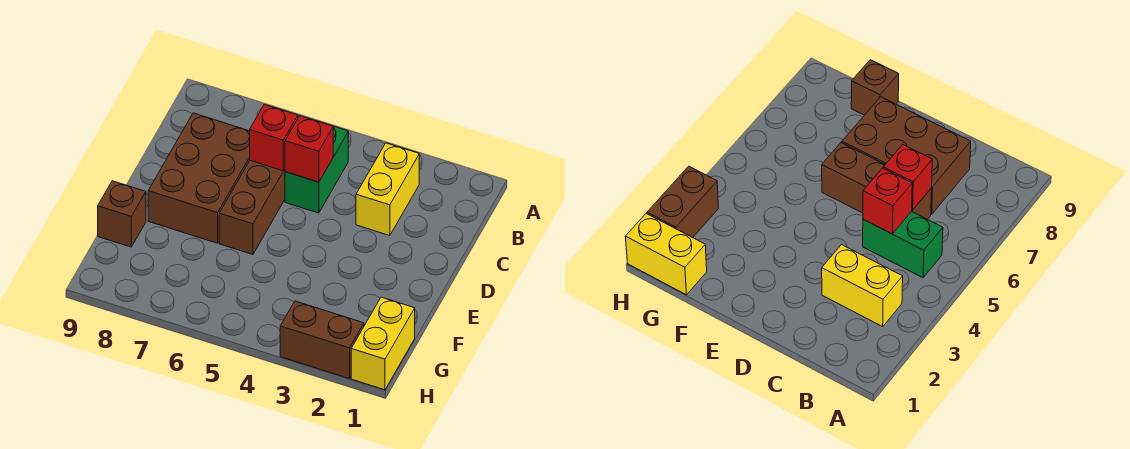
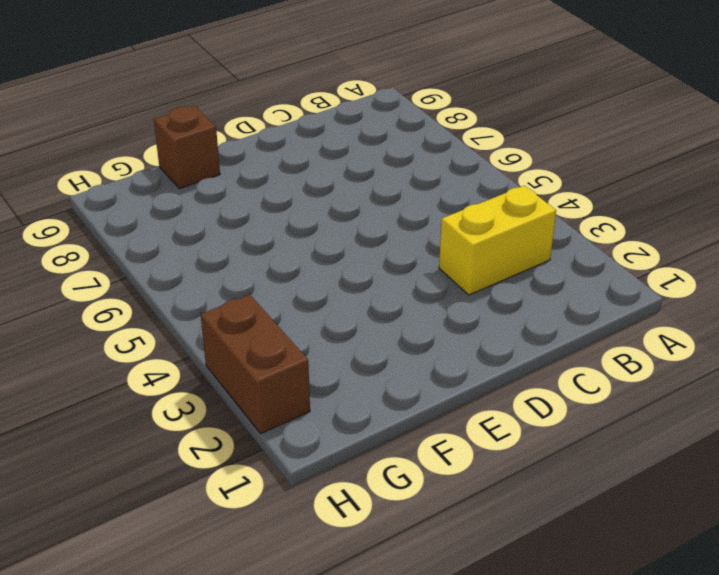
none -> green 1x2 brick [285,126,348,213]
none -> brown 1x3 brick [219,161,285,254]

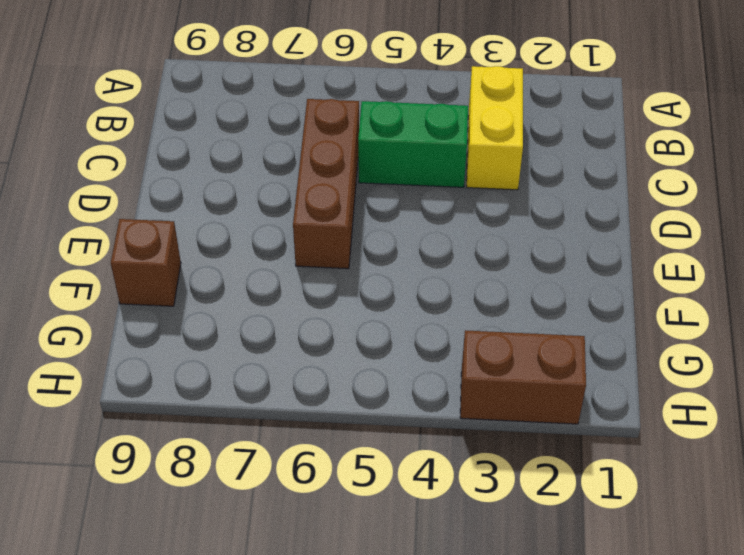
green 1x2 brick [358,101,468,187] -> green 1x2 brick turned to [285,126,348,213]
none -> brown 2x3 brick [148,113,250,243]
none -> yellow 1x2 brick [351,297,415,390]

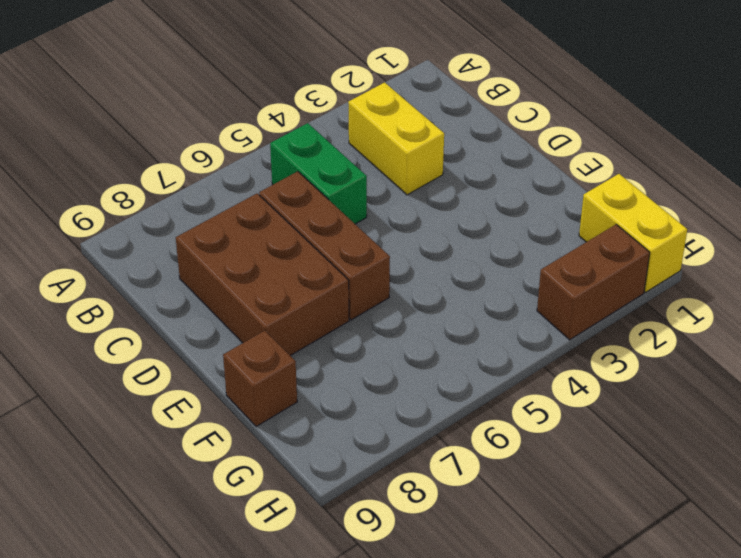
none -> red 1x1 brick [285,116,333,182]
none -> red 1x1 brick [250,105,298,171]

